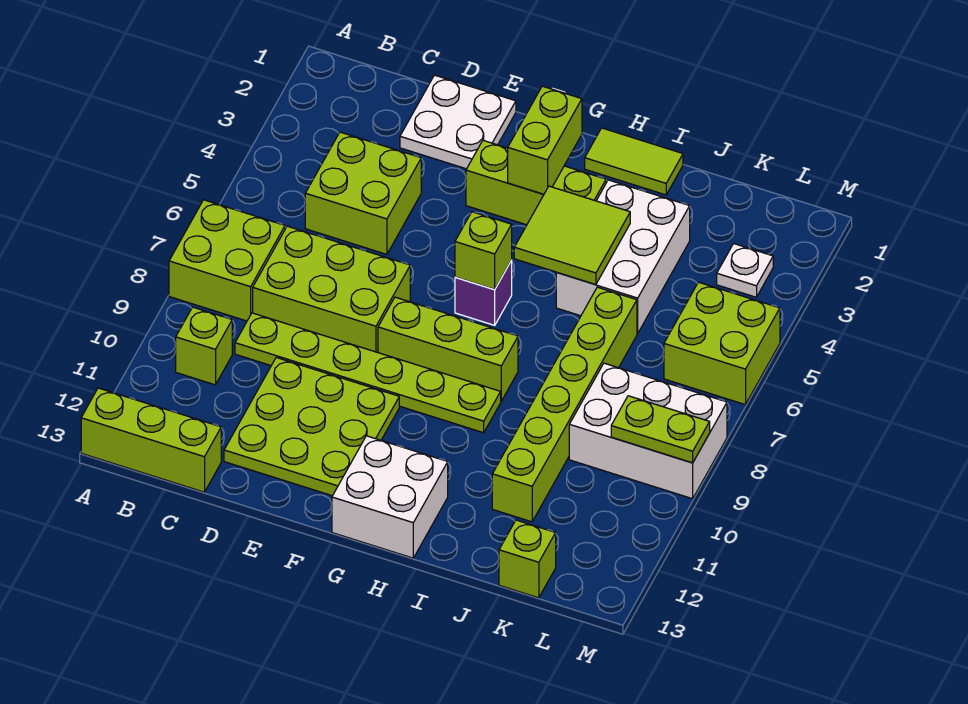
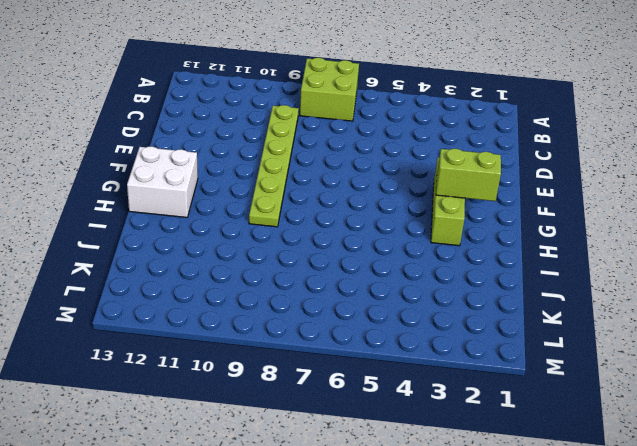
none -> lime 1x3 brick [81,388,221,492]
none -> lime 1x1 brick [176,307,232,385]
none -> lime 2x2 brick [305,132,421,254]

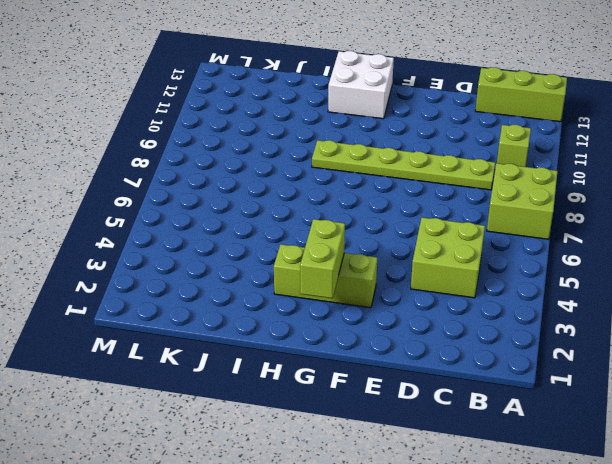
none -> lime 2x3 brick [253,226,410,353]
none -> white 2x2 plate [400,75,516,169]
none -> lime 3x3 plate [224,358,399,496]

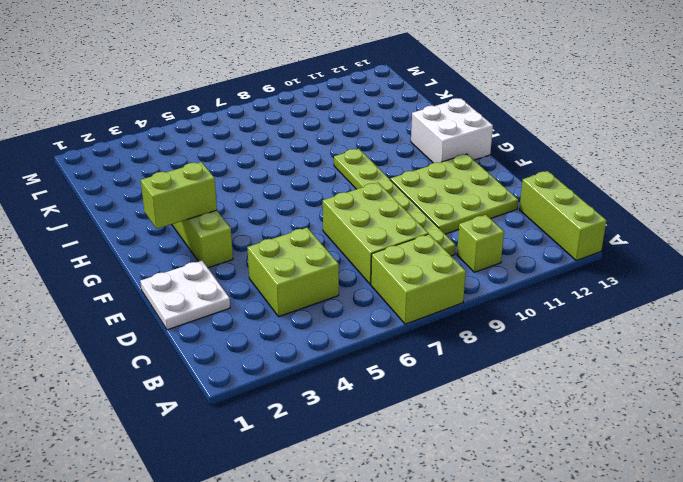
none -> lime 1x3 brick [378,297,518,401]
none -> purple 1x1 brick [455,260,512,325]
none -> lime 1x2 tile [585,128,683,195]

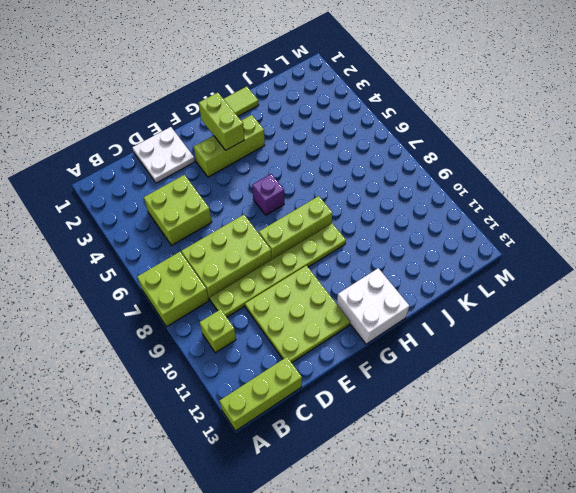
none -> white 2x3 brick [556,180,690,334]
none -> lime 1x6 brick [492,287,637,522]
none -> white 2x3 brick [569,363,727,499]

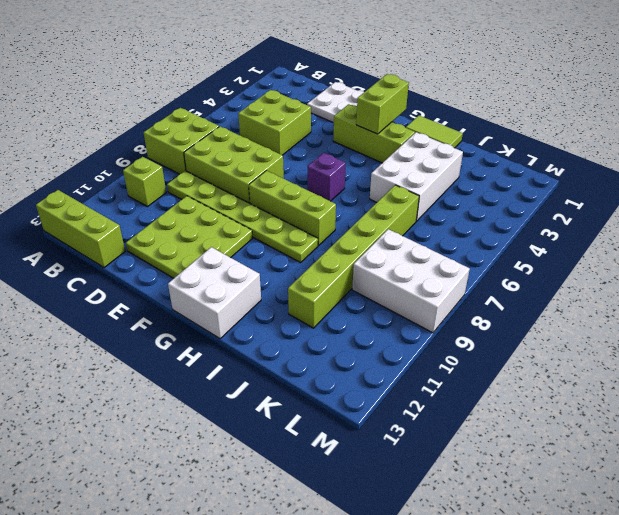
none -> lime 1x1 brick [499,520,556,598]
none -> white 1x1 plate [717,244,773,297]
none -> lime 2x2 brick [664,282,780,405]

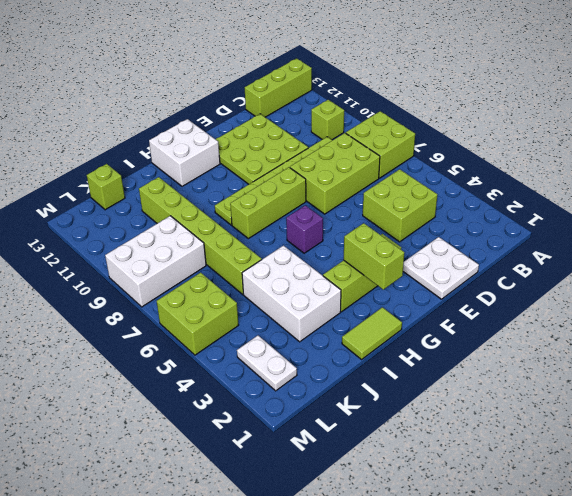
white 1x2 plate [237,336,297,391] -> white 1x1 plate [717,244,773,297]
none -> lime 1x1 brick [455,212,512,290]
none -> lime 2x2 tile [514,186,630,285]
none -> lime 1x2 plate [611,396,710,463]

